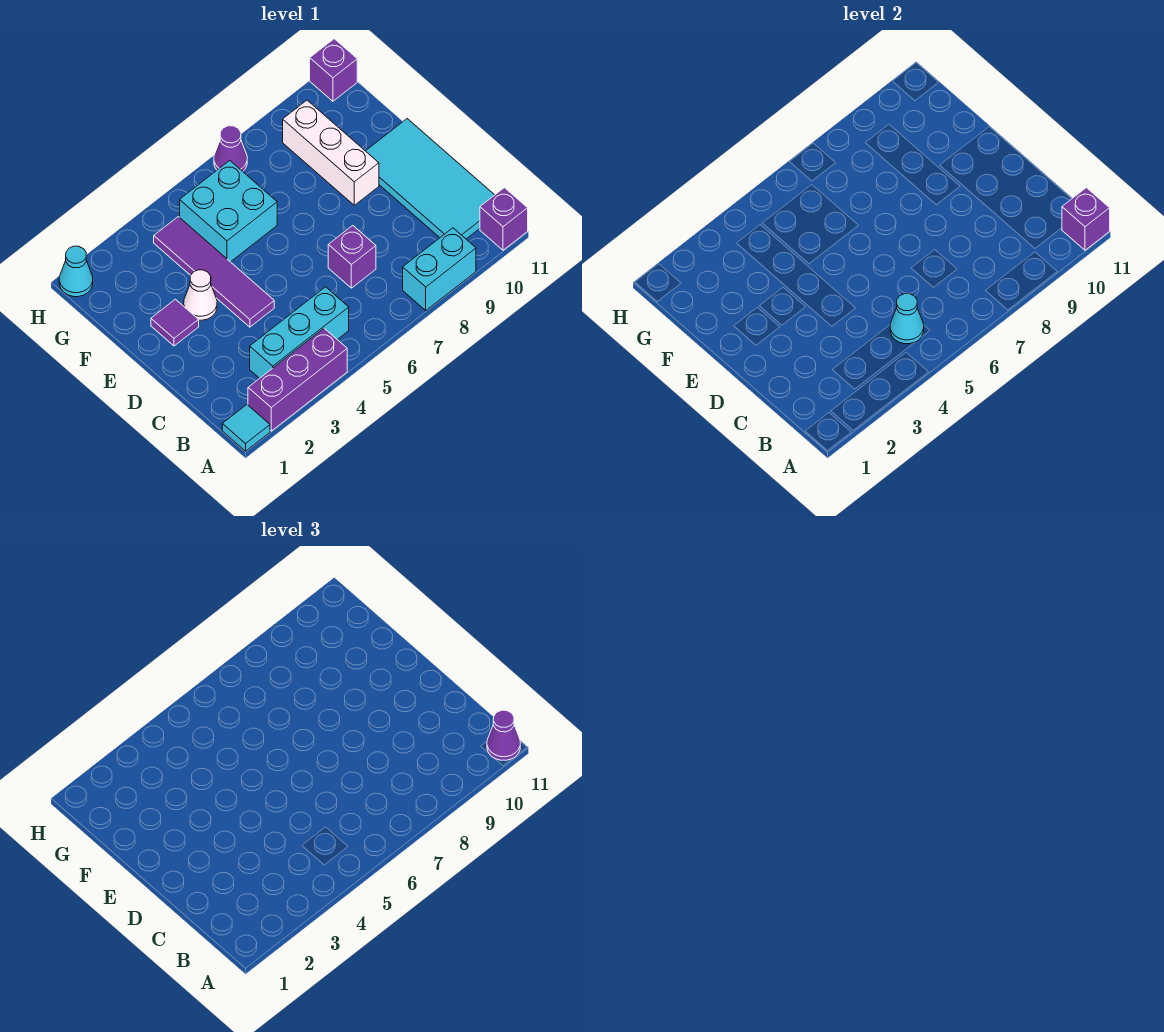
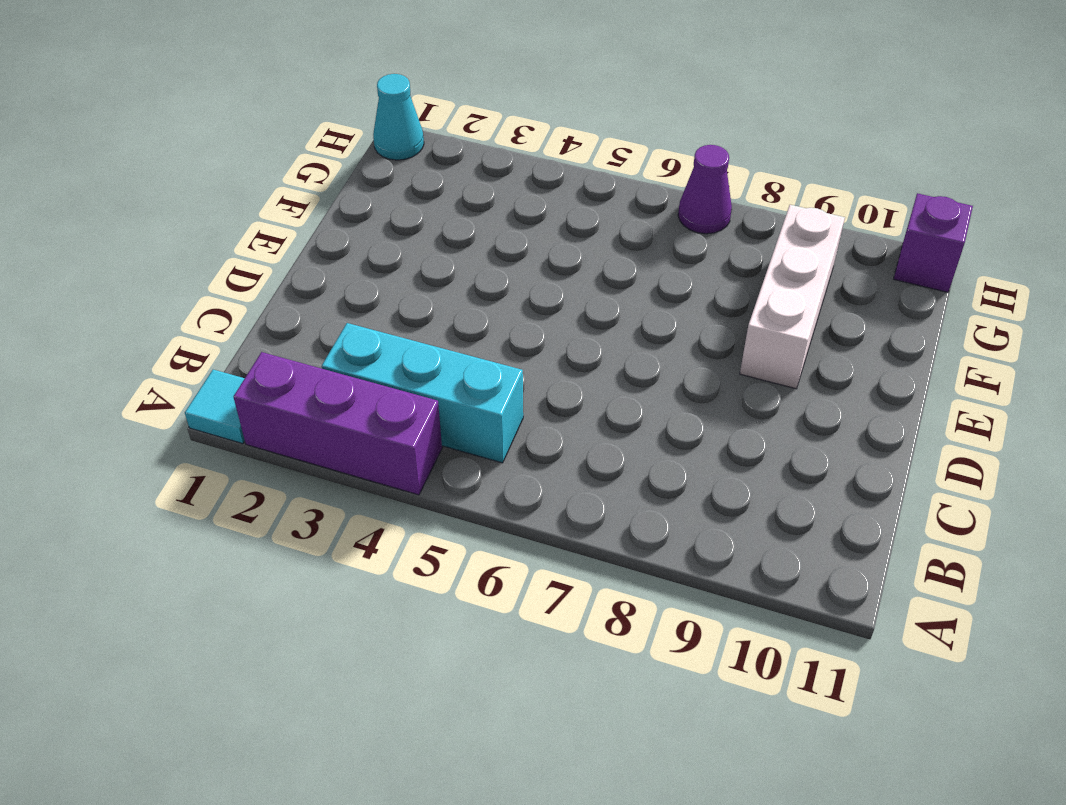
none -> cyan 1x2 brick [403,228,476,310]
none -> purple 1x1 brick [480,188,528,250]
none -> cyan 2x4 tile [366,119,494,239]

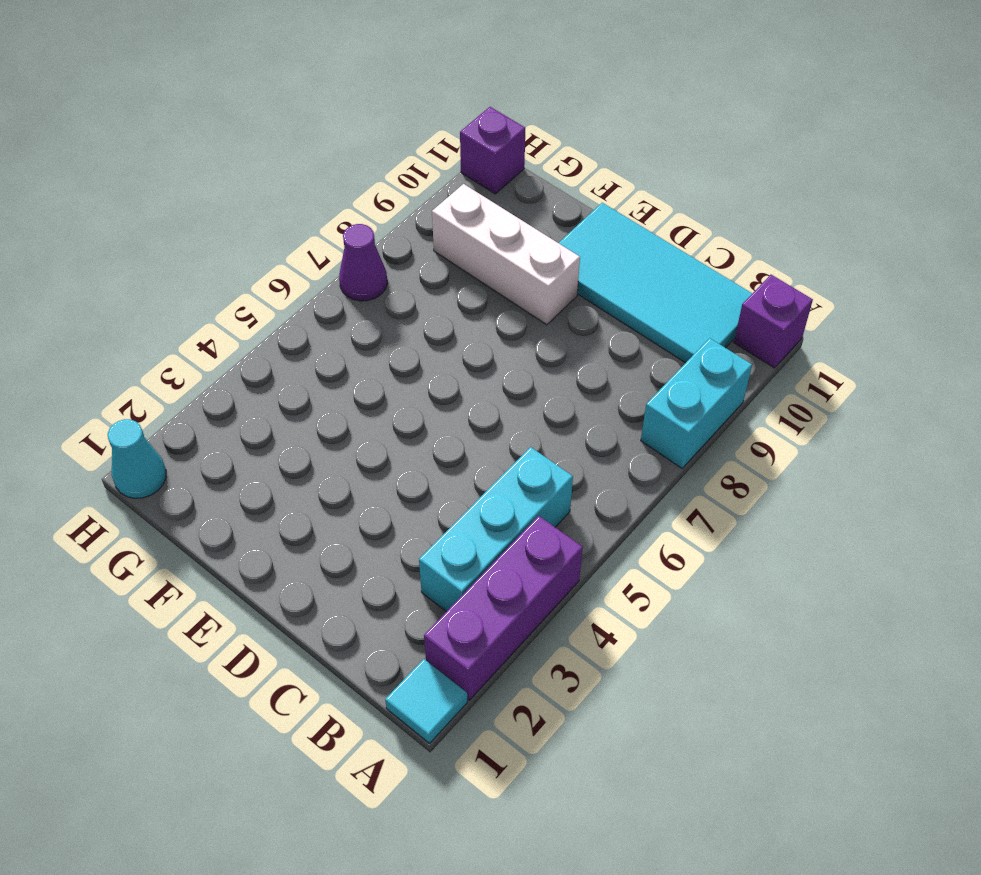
none -> purple 1x1 brick [328,226,376,288]
none -> purple 1x4 tile [154,217,274,327]
none -> purple 1x1 tile [151,299,199,346]

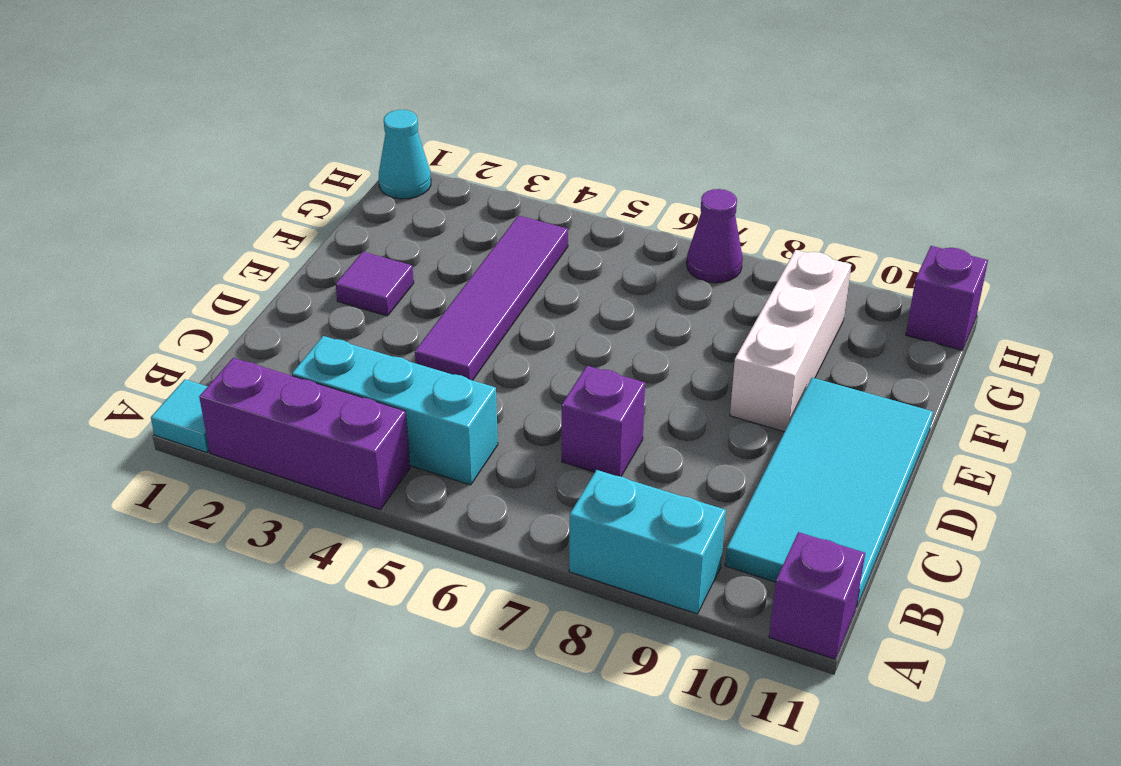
none -> white 1x1 cone [184,270,217,320]
none -> cyan 2x2 brick [180,161,277,262]
none -> purple 1x1 brick [1062,188,1110,250]

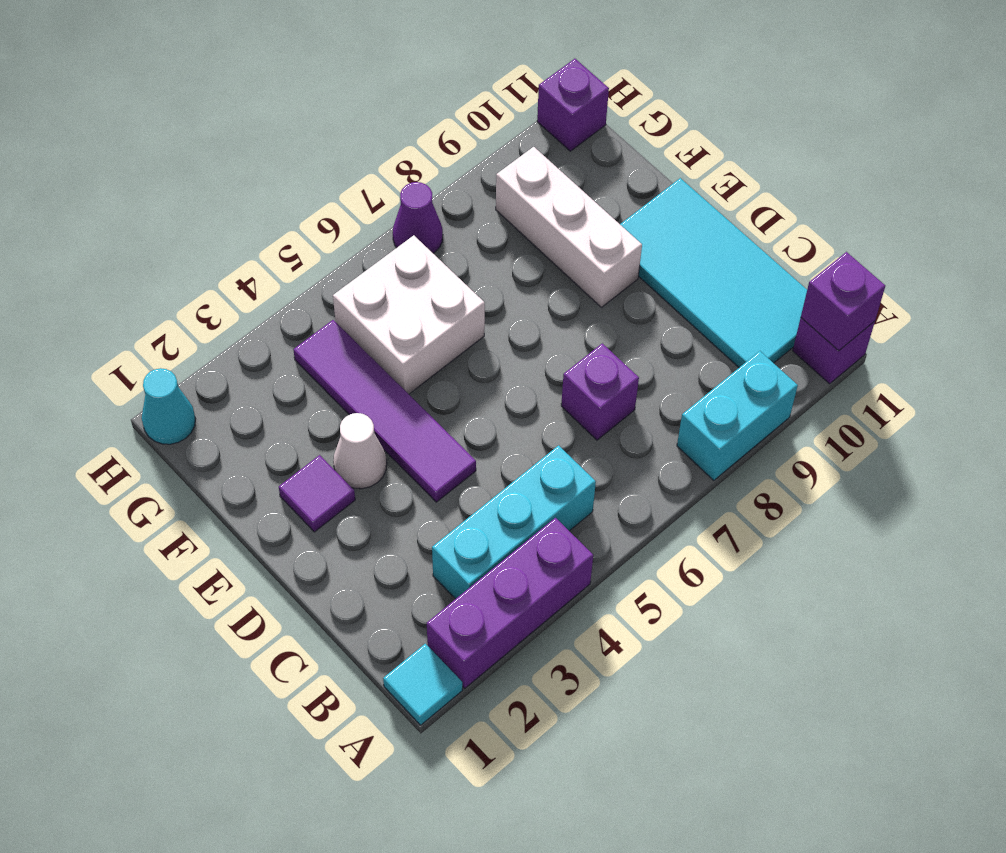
white 2x2 brick [333,235,485,394] -> cyan 2x2 brick [180,161,277,262]
none -> cyan 1x1 cone [890,294,924,344]
none -> purple 1x1 cone [487,710,520,760]

